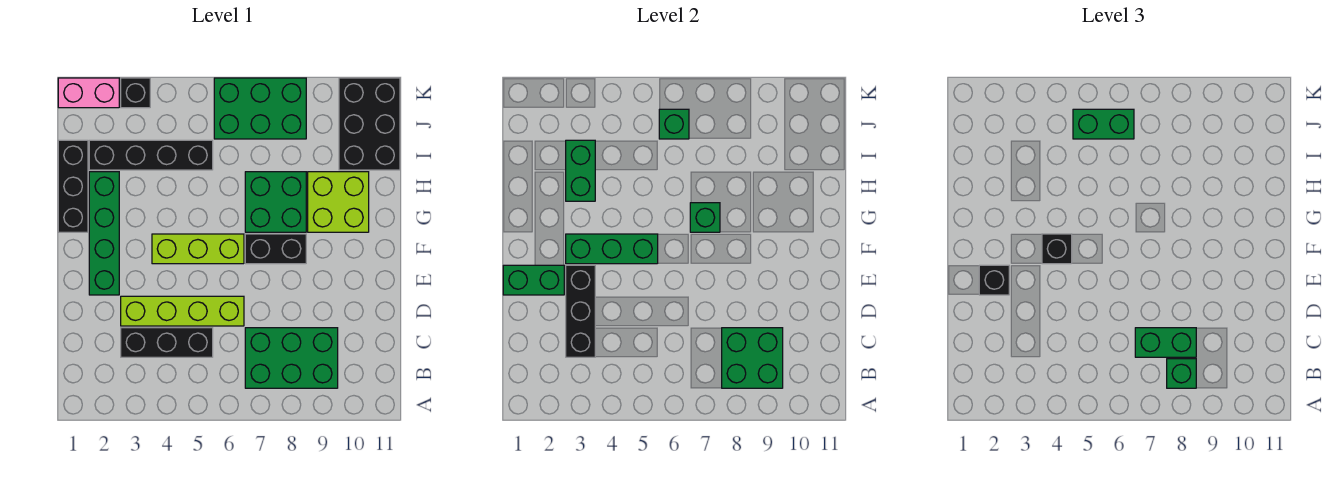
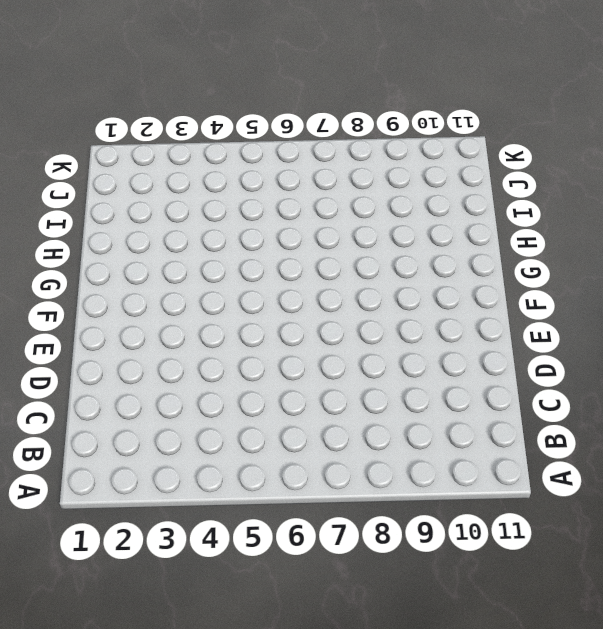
none -> green 2x3 brick [245,328,338,388]
none -> black 1x3 brick [121,328,213,357]
none -> lime 1x4 brick [121,296,244,326]

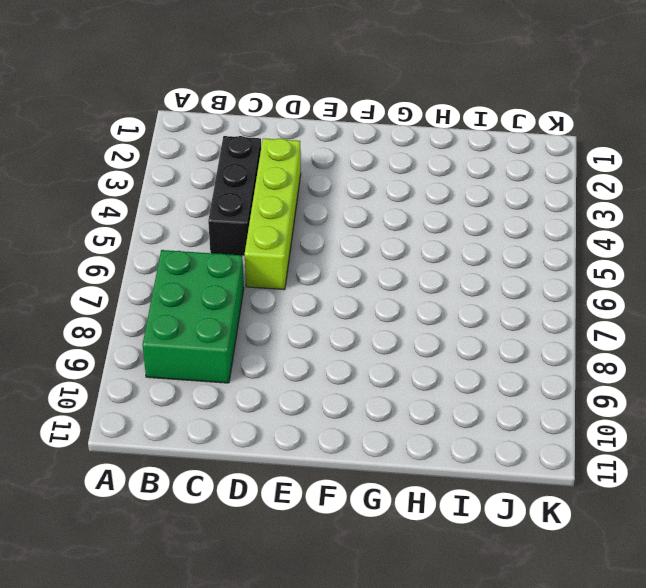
none -> green 1x4 brick [89,172,119,295]
none -> lime 1x3 brick [152,234,244,264]
none -> black 1x2 brick [245,234,306,264]

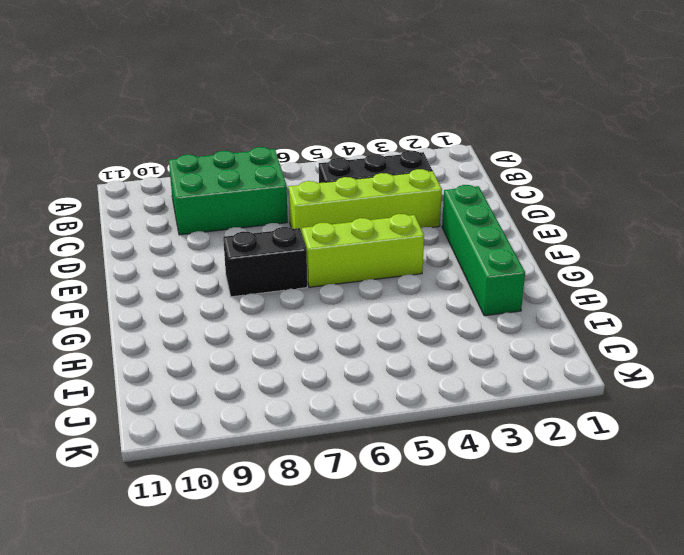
none -> black 1x3 brick [58,140,88,232]
none -> green 2x2 brick [245,172,306,232]
none -> lime 2x2 brick [308,172,369,232]

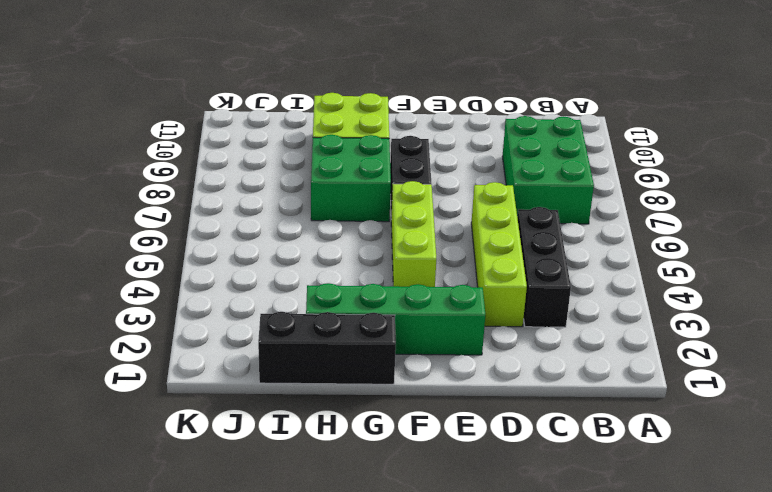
none -> black 1x4 brick [89,140,213,170]
none -> black 2x3 brick [339,78,400,170]
none -> green 2x3 brick [214,78,306,139]

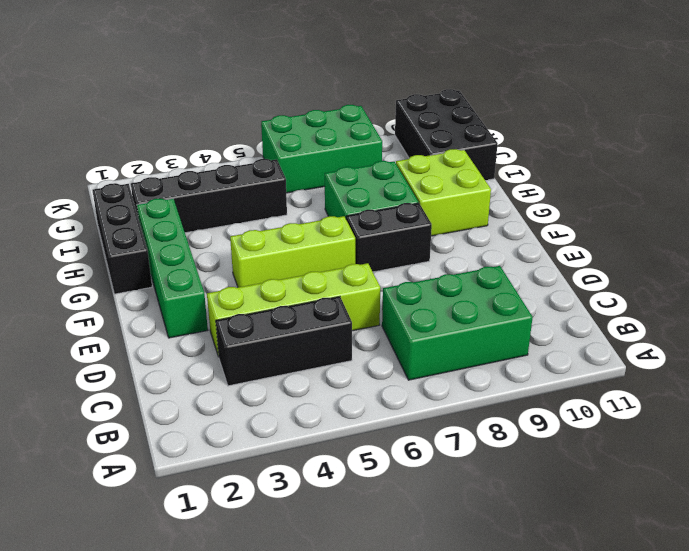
none -> pink 1x2 brick [58,78,119,108]
none -> black 1x1 brick [121,78,150,108]
none -> green 2x2 brick [722,328,783,388]

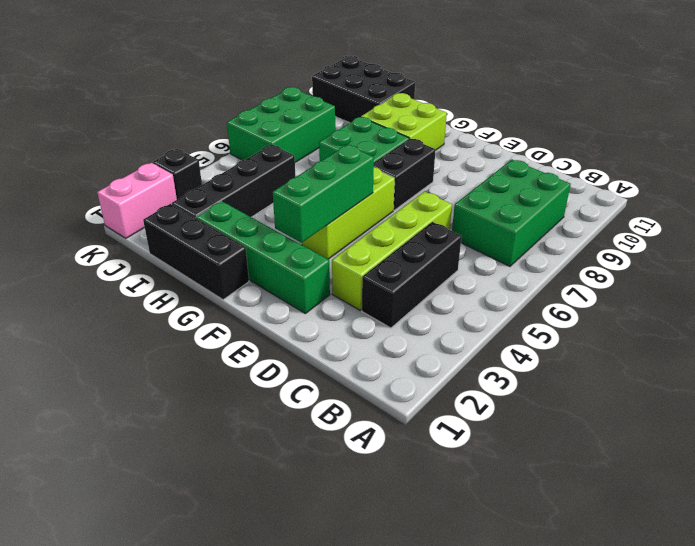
none -> green 2x2 brick [722,328,783,388]
none -> black 1x3 brick [566,265,595,357]
none -> green 1x2 brick [503,265,564,295]

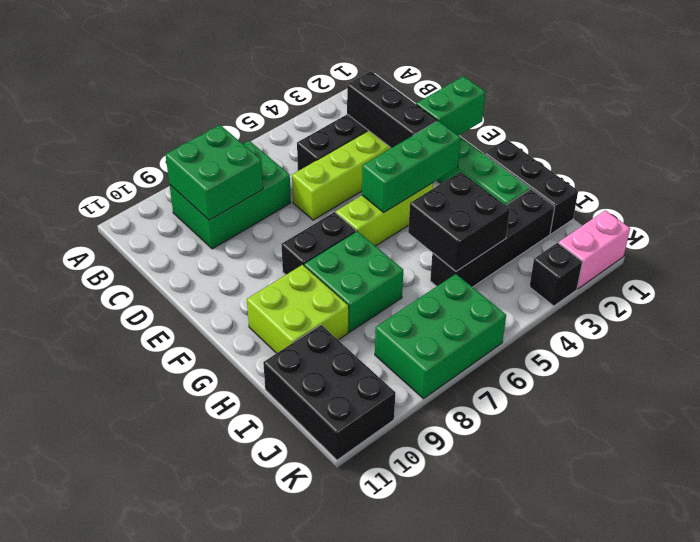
black 2x2 brick [408,172,510,271] -> none
none -> green 1x1 brick [690,203,720,232]
none -> green 1x2 brick [566,140,595,201]
none -> green 1x1 brick [659,109,689,139]

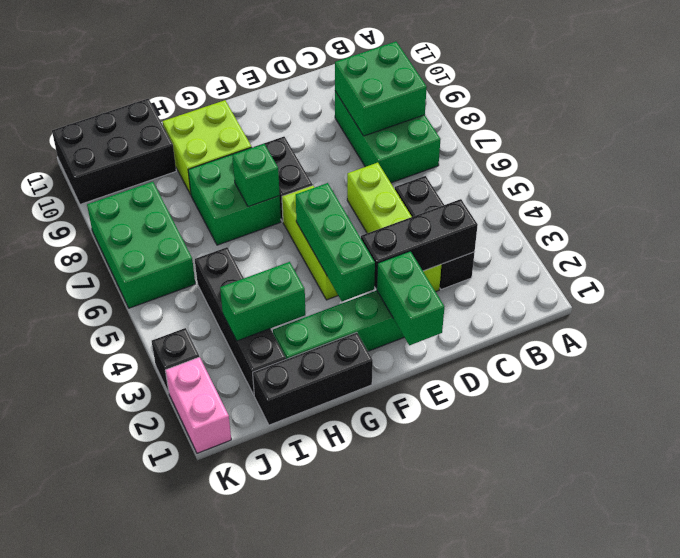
none -> green 1x1 brick [659,109,689,139]
none -> green 1x1 brick [1167,359,1196,388]
none -> green 1x2 brick [1135,328,1196,357]

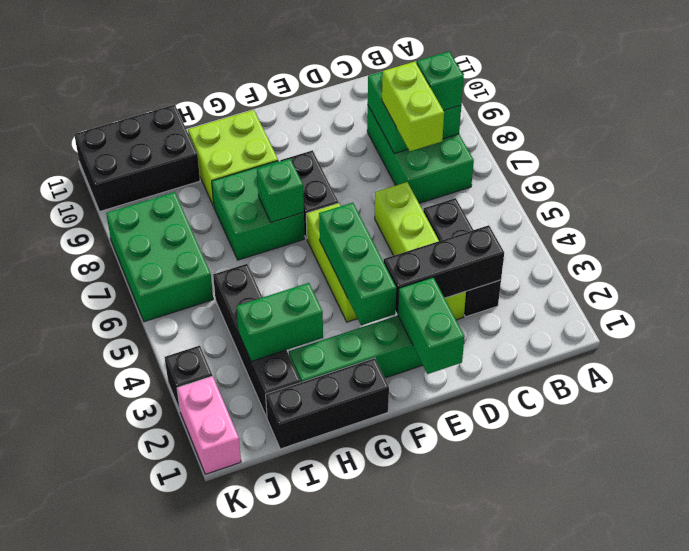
lime 1x2 brick [382,61,444,151] -> green 1x2 brick [1135,328,1196,357]
none -> green 1x1 brick [659,109,689,139]
none -> black 1x1 brick [979,265,1009,295]
none -> black 1x1 brick [1042,234,1072,264]

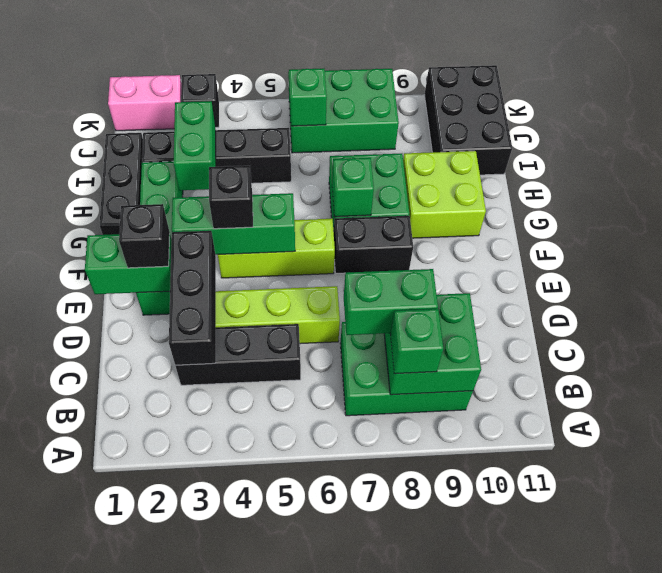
none -> green 1x2 brick [1073,109,1134,139]

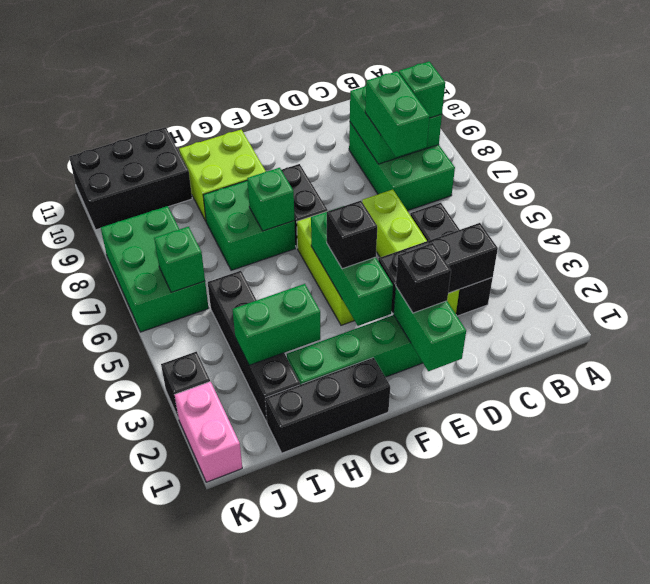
none -> green 1x2 brick [1073,109,1134,139]

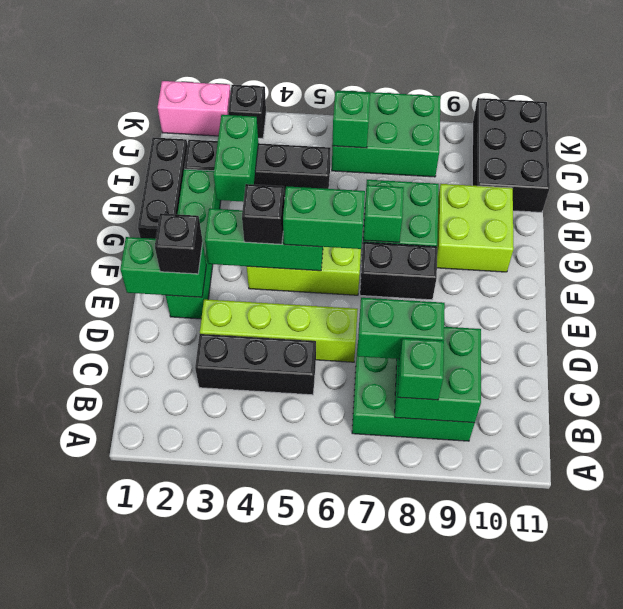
green 1x2 brick [283,186,365,249] -> green 1x2 brick moved to [1073,109,1134,139]
none -> black 1x3 brick [566,265,595,357]

